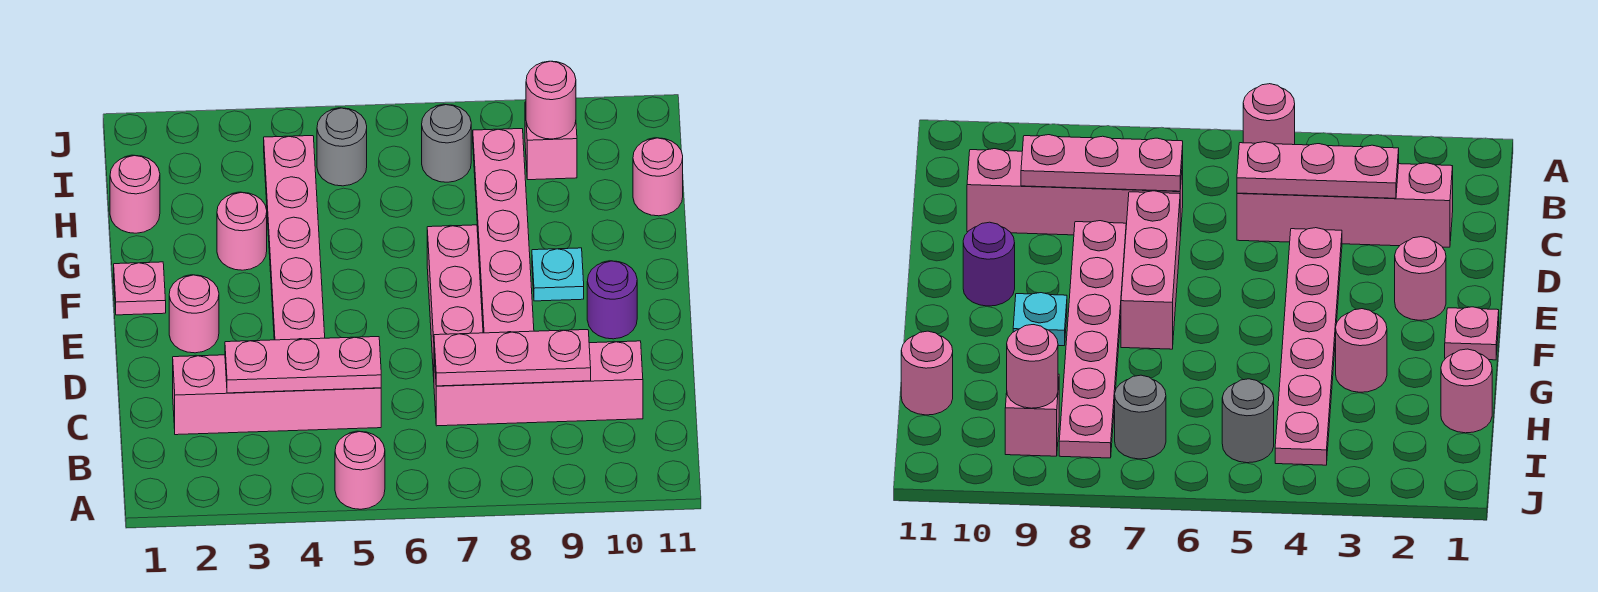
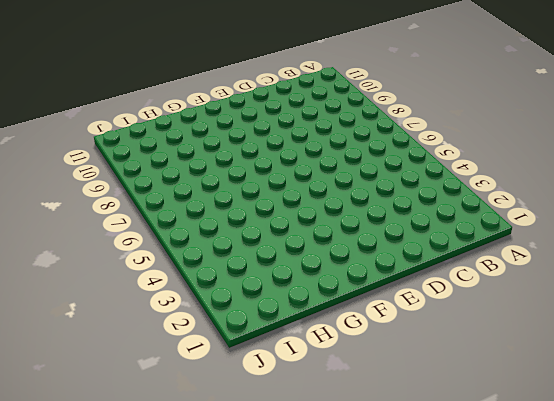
none -> pink 1x1 round brick [335,431,385,509]
none -> pink 1x4 brick [173,355,381,435]
none -> pink 1x4 brick [434,341,643,426]

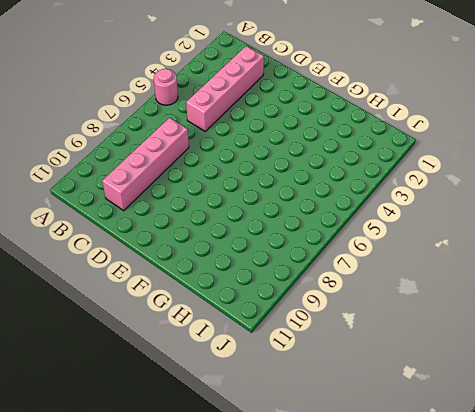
none -> pink 1x6 plate [264,136,325,340]
none -> pink 1x3 brick [427,225,483,377]
none -> pink 1x6 plate [473,129,534,333]

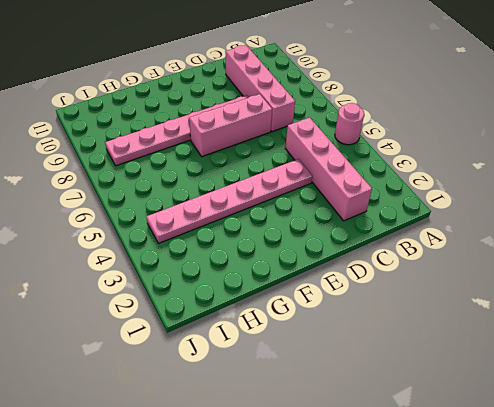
none -> pink 1x1 round brick [169,275,219,353]
none -> purple 1x1 round brick [587,261,637,339]
none -> pink 1x1 plate [114,262,166,315]

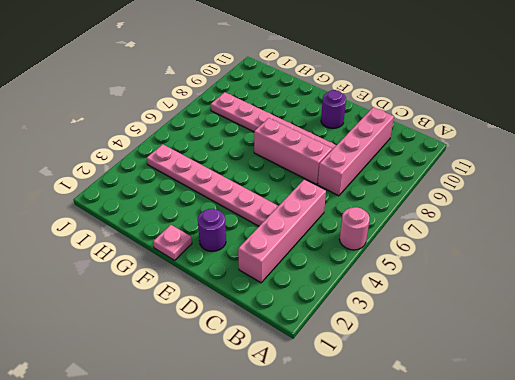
purple 1x1 round brick [198,209,226,252] -> pink 1x1 round brick [169,275,219,353]
none -> cyan 1x1 plate [532,248,584,301]
none -> pink 1x1 round brick [217,192,267,270]
none -> pink 1x1 round brick [110,155,160,233]

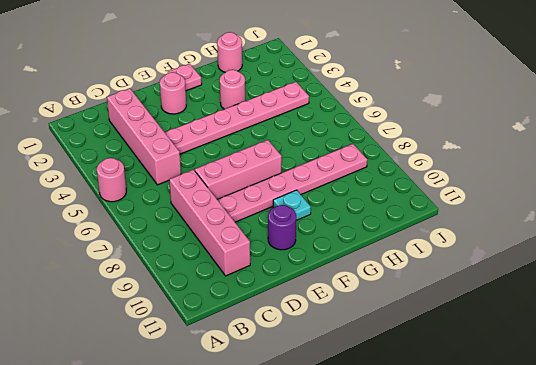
none -> pink 1x1 round brick [633,138,683,216]
none -> grey 1x1 round brick [317,108,367,186]
none -> grey 1x1 round brick [422,105,471,182]

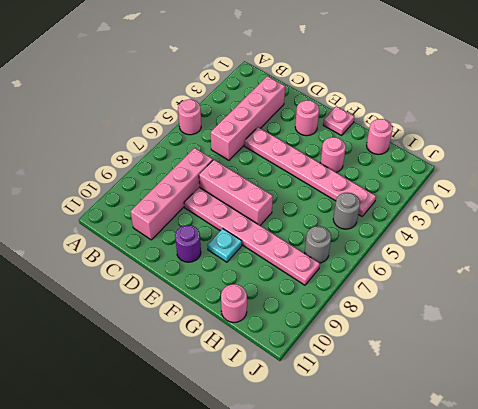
none -> pink 1x1 brick [525,102,577,180]
none -> pink 1x3 plate [225,337,381,393]
none -> pink 1x3 plate [434,330,591,386]

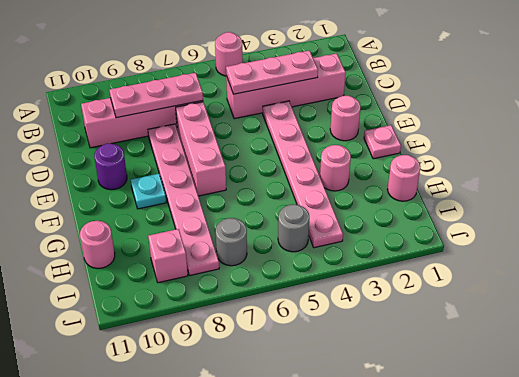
none -> pink 1x1 round brick [526,61,576,139]

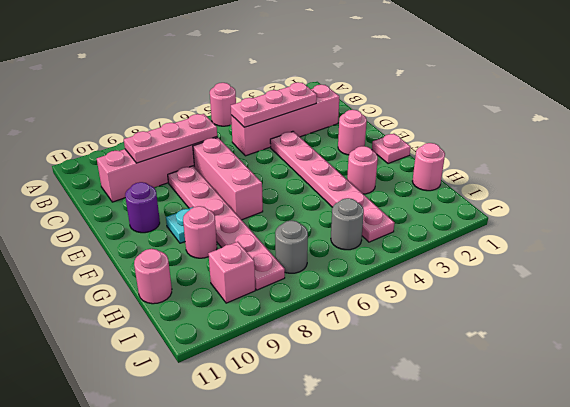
pink 1x1 round brick [183,206,217,258] -> pink 1x1 round brick moved to [526,61,576,139]

